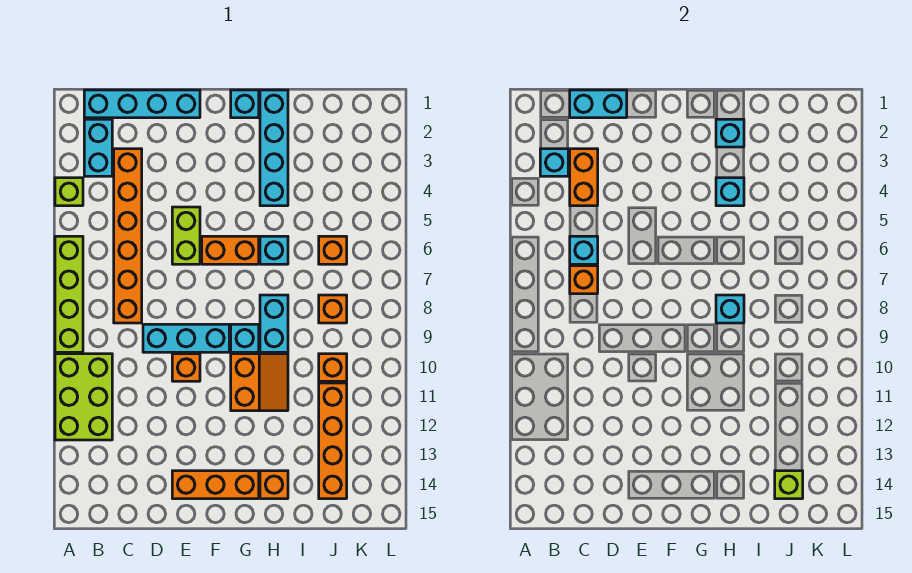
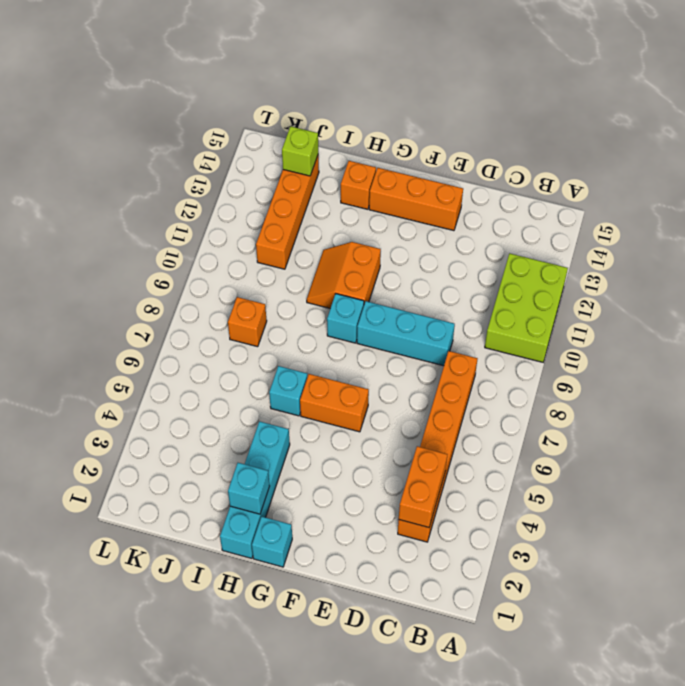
none -> lime 1x1 brick [55,178,83,206]
none -> lime 1x4 brick [55,236,83,352]
none -> cyan 1x4 brick [84,90,200,118]
none -> cyan 1x2 brick [84,119,112,176]

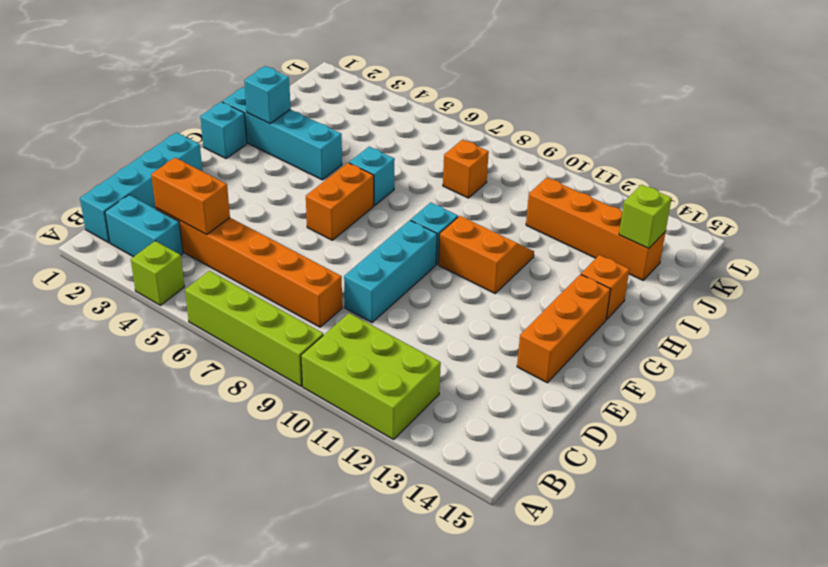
none -> lime 1x2 brick [172,207,200,264]
none -> orange 1x1 brick [172,354,200,381]
none -> cyan 1x2 brick [260,295,288,352]
none -> orange 1x1 brick [319,236,347,264]

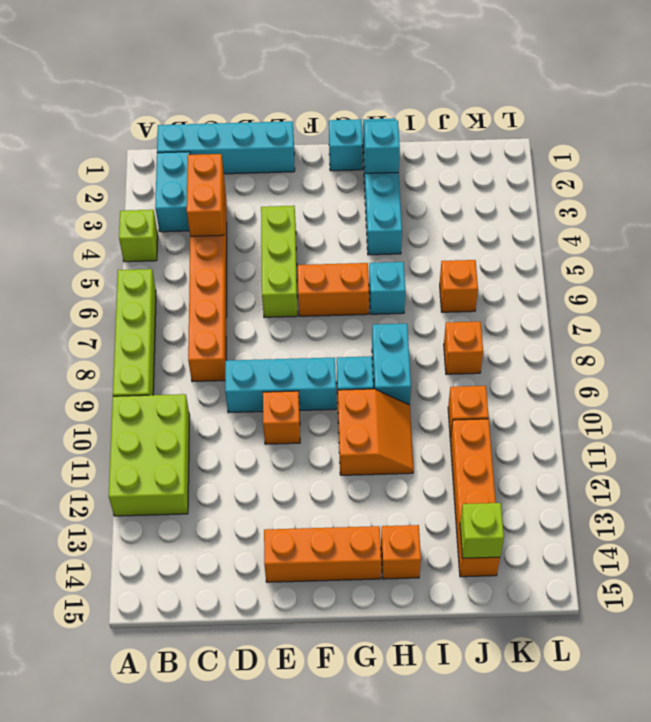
lime 1x3 brick [261,206,298,317] -> lime 1x2 brick [172,207,200,264]
none -> cyan 1x1 brick [540,149,568,176]
none -> cyan 1x2 brick [570,90,627,118]
none -> cyan 1x1 brick [570,236,598,264]
none -> orange 1x1 brick [570,266,598,294]

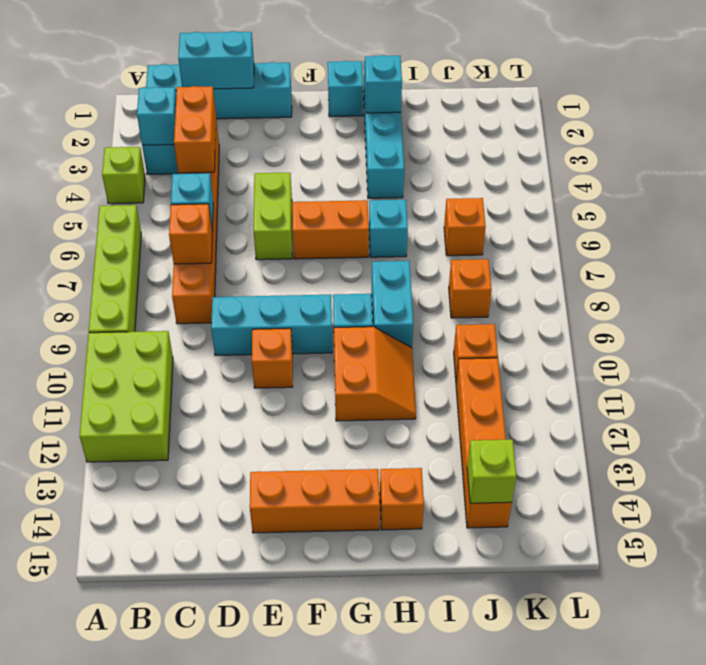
none -> cyan 1x1 brick [716,178,744,206]
none -> cyan 1x1 brick [716,295,744,323]

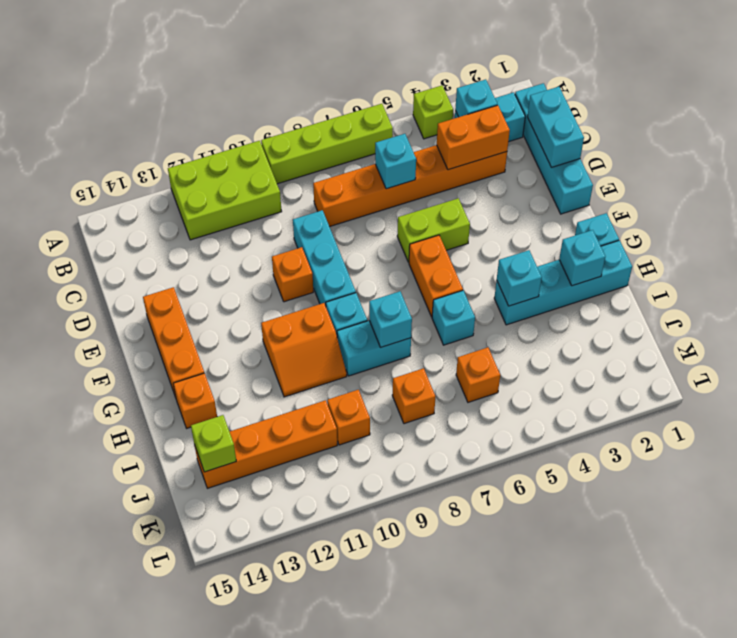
none -> orange 1x1 brick [570,266,598,294]

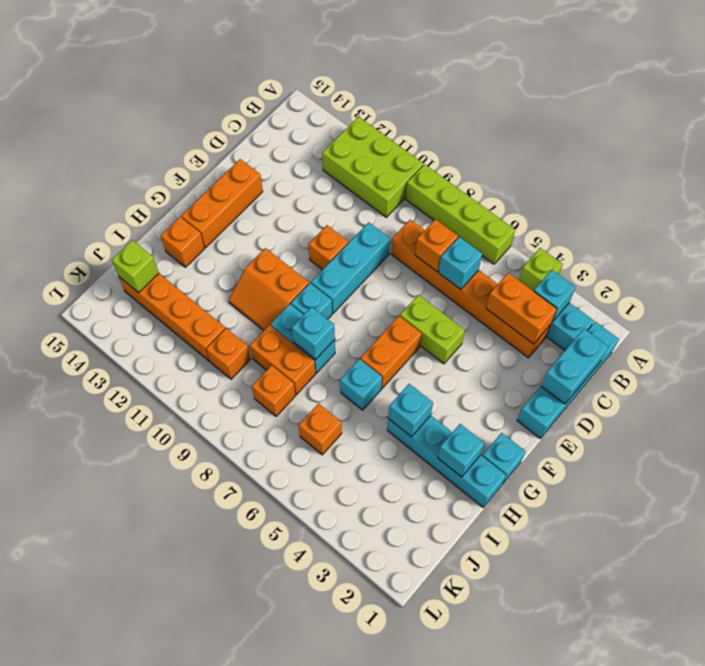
orange 1x2 brick [250,325,316,395] -> none

